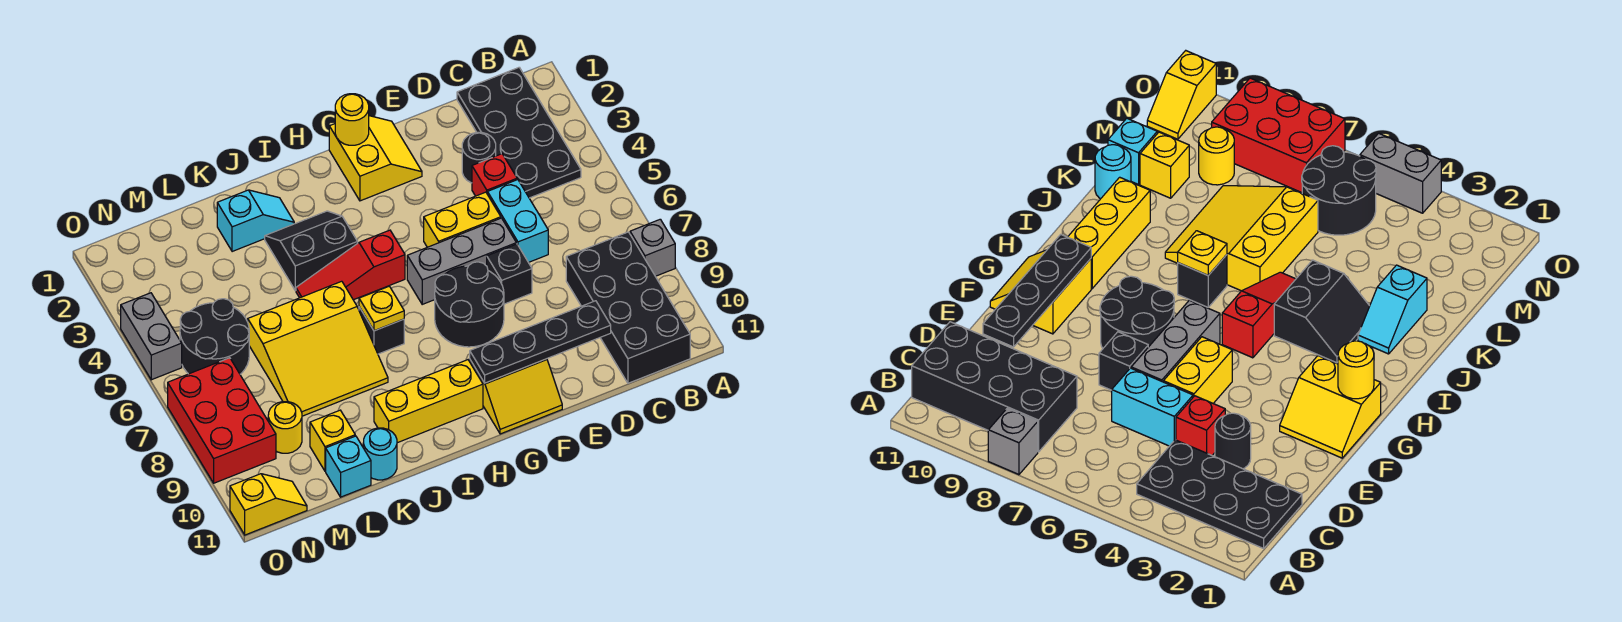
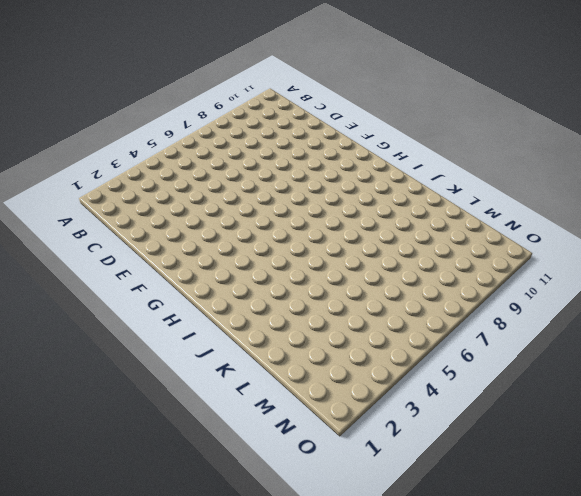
none -> grey 1x1 brick [630,219,675,276]
none -> black 2x4 plate [457,68,581,198]
none -> black 2x4 brick [566,232,690,383]

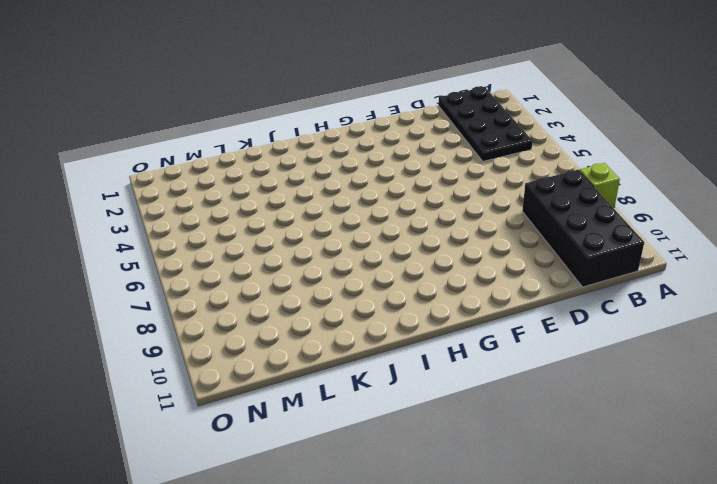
lime 1x1 brick [579,163,620,207] -> grey 1x1 brick [630,219,675,276]
none -> black 1x1 round brick [462,132,496,183]
none -> red 1x1 brick [472,154,517,196]
none -> cyan 1x2 brick [488,179,548,262]

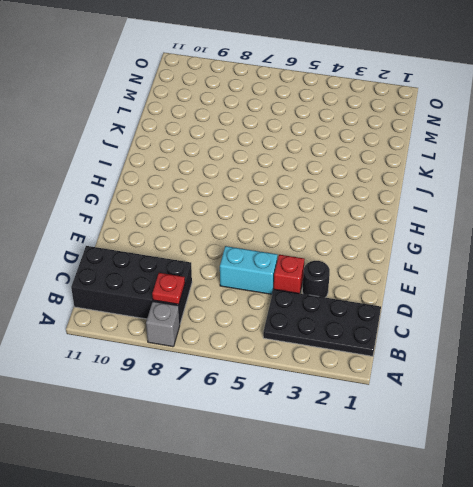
red 1x1 plate [152,273,185,304] -> none
none -> yellow 1x2 brick [424,192,501,247]
none -> grey 1x3 brick [407,218,516,304]
none -> black 1x1 brick [487,244,532,304]

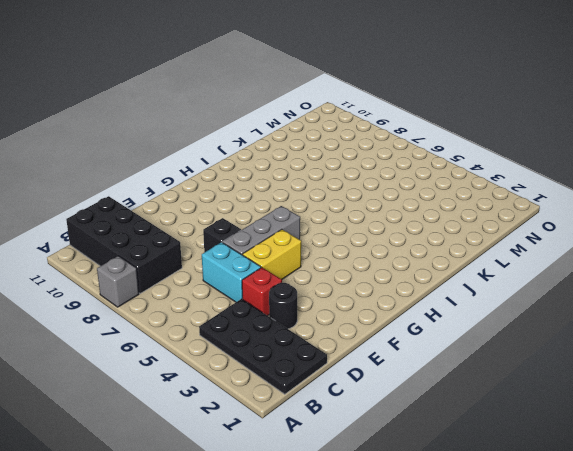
none -> yellow 2x2 slope [329,116,422,201]
none -> black 2x2 round brick [435,262,504,347]
none -> yellow 2x2 slope [470,359,562,434]

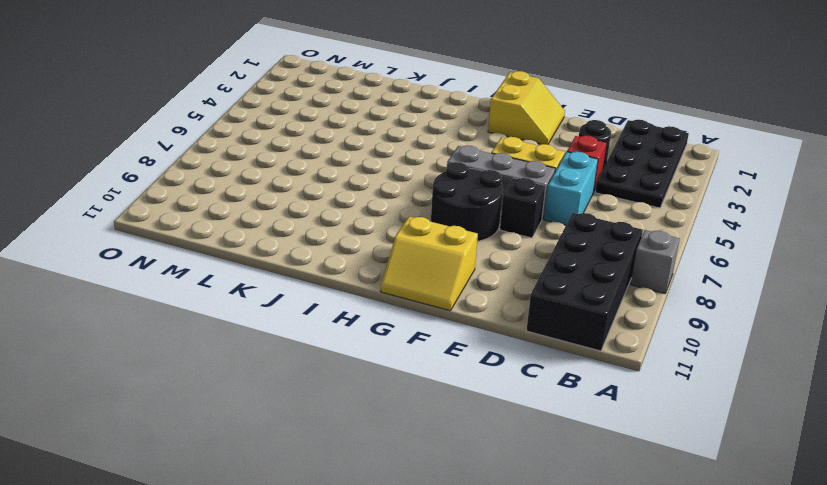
none -> red 1x3 slope [296,230,405,300]
none -> yellow 1x3 brick [374,360,483,443]
none -> black 2x2 slope [265,211,358,291]

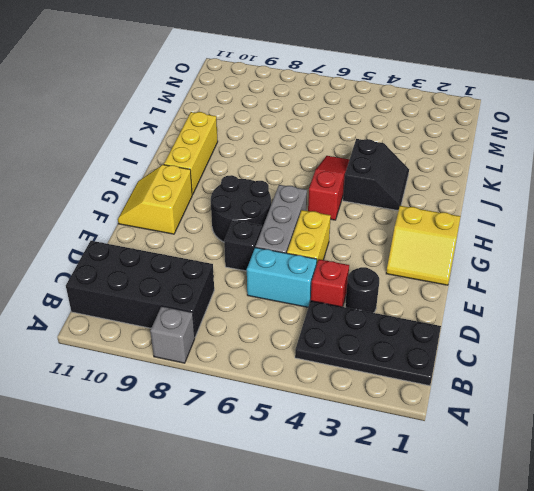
none -> black 1x1 brick [359,307,404,354]
none -> cyan 1x2 slope [217,190,294,252]
none -> yellow 3x3 slope [248,281,388,416]

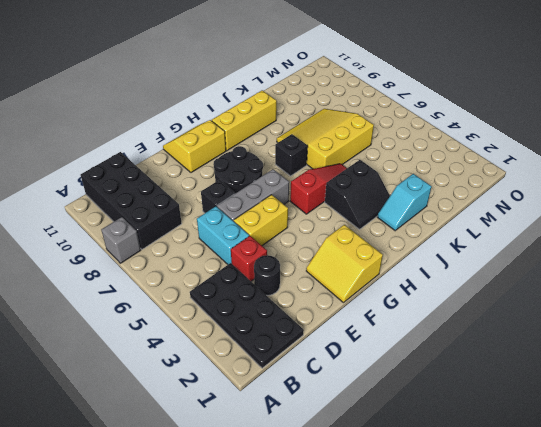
none -> cyan 1x1 round brick [363,428,397,480]
none -> yellow 1x1 brick [310,410,355,471]
none -> cyan 1x1 brick [326,436,371,497]

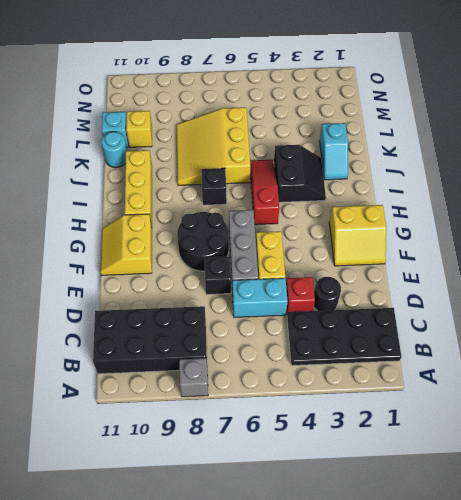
none -> black 2x2 round brick [180,299,249,374]
none -> yellow 1x1 round brick [268,402,302,453]
none -> red 2x3 brick [168,358,276,483]

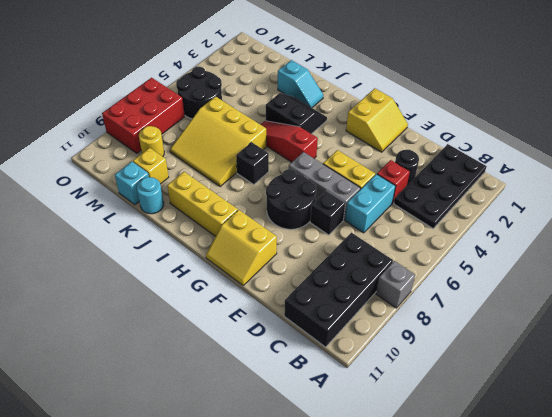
none -> yellow 1x2 slope [230,474,307,535]
none -> grey 1x2 brick [121,293,182,380]
none -> black 1x4 plate [470,301,611,383]

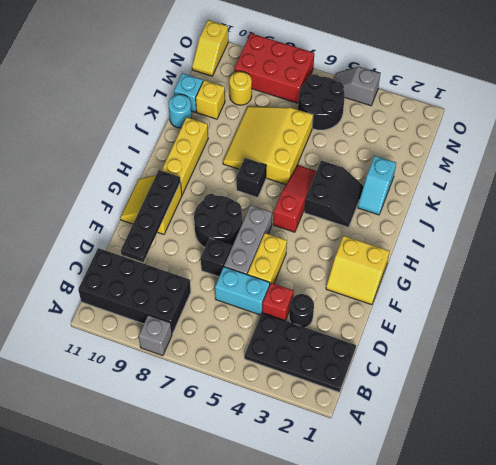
grey 1x2 slope [333,67,380,106] -> grey 1x2 brick [121,293,182,380]
none -> yellow 1x1 round brick [335,94,369,145]
none -> yellow 1x1 plate [359,286,404,331]

